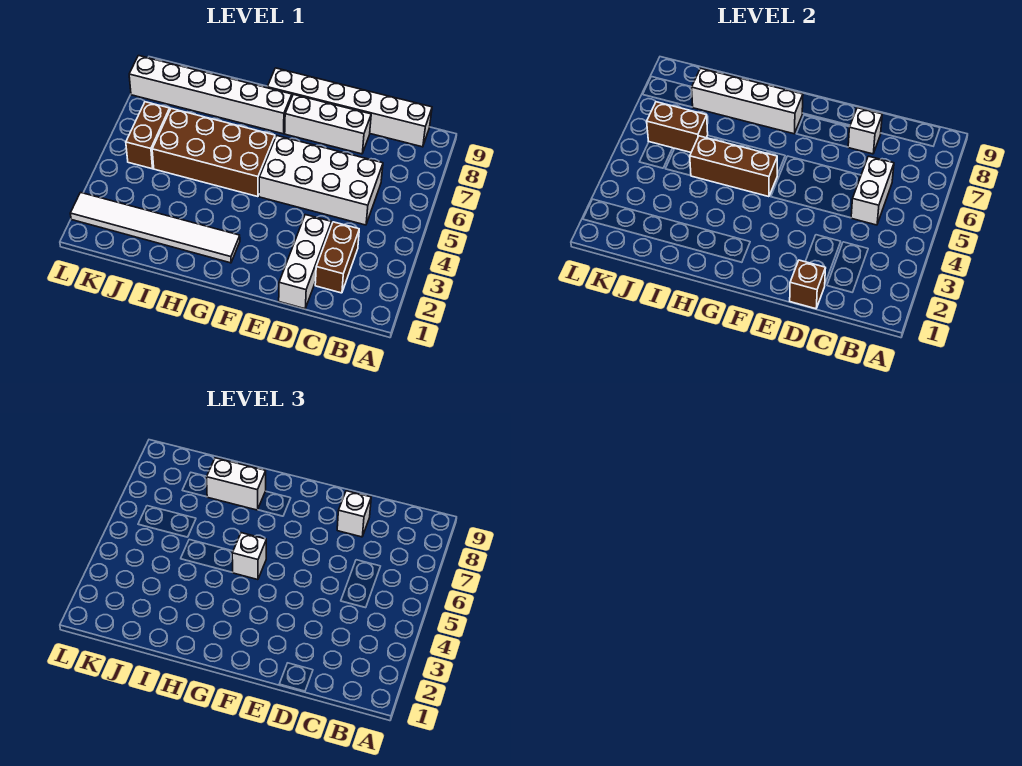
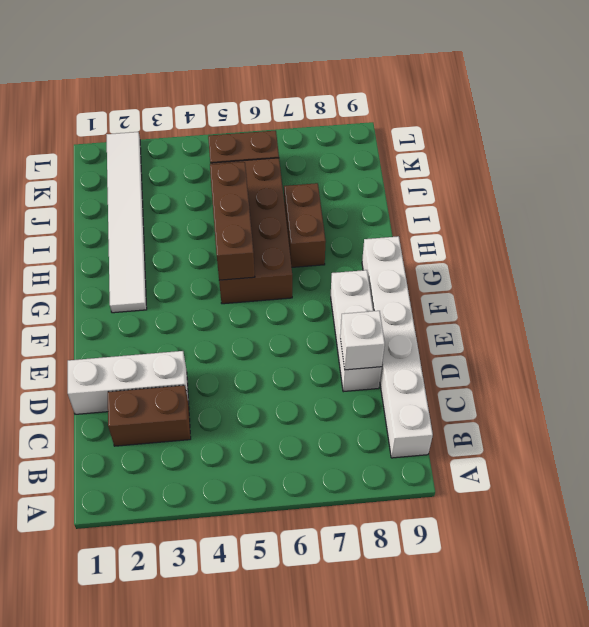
brown 1x2 brick [284,183,326,267] -> brown 1x2 brick moved to [647,102,708,152]
none -> white 2x4 brick [259,136,383,225]
none -> white 1x6 brick [129,56,292,134]
none -> white 1x2 brick [851,156,894,225]

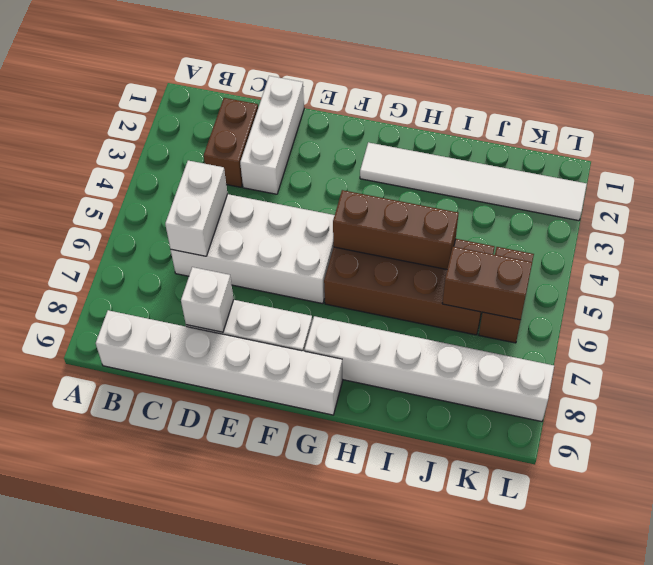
none -> brown 1x1 brick [790,260,826,309]
none -> white 1x4 brick [692,68,803,134]
none -> white 1x1 brick [337,491,371,537]

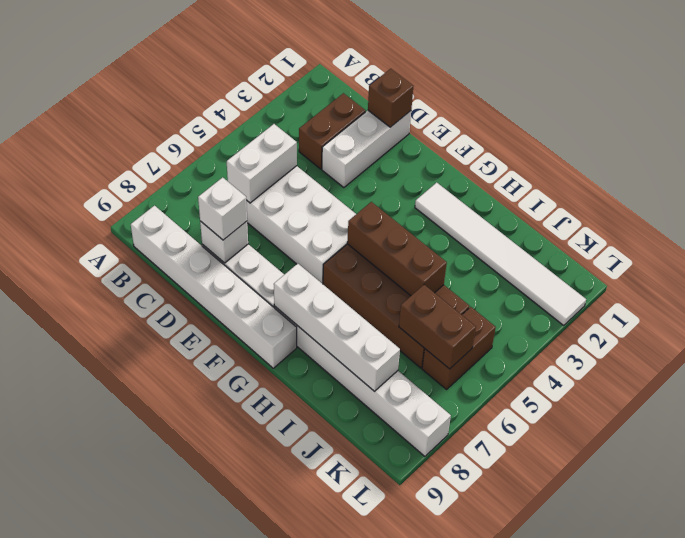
none -> white 1x1 brick [232,533,266,580]
none -> white 1x2 brick [207,458,266,510]

